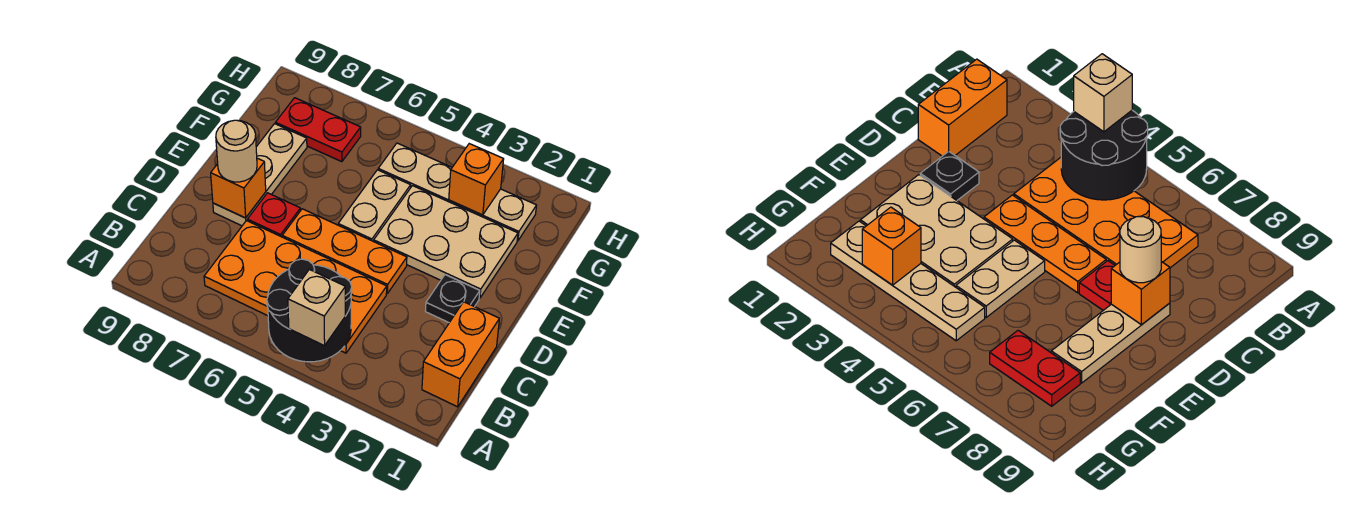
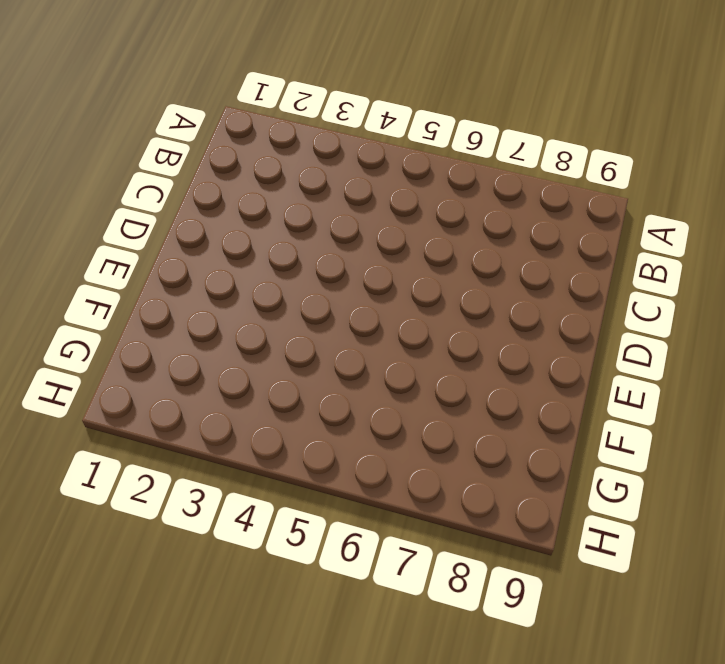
none -> orange 1x2 brick [422,302,499,407]
none -> orange 2x4 plate [204,221,387,353]
none -> black 1x1 plate [425,275,480,323]

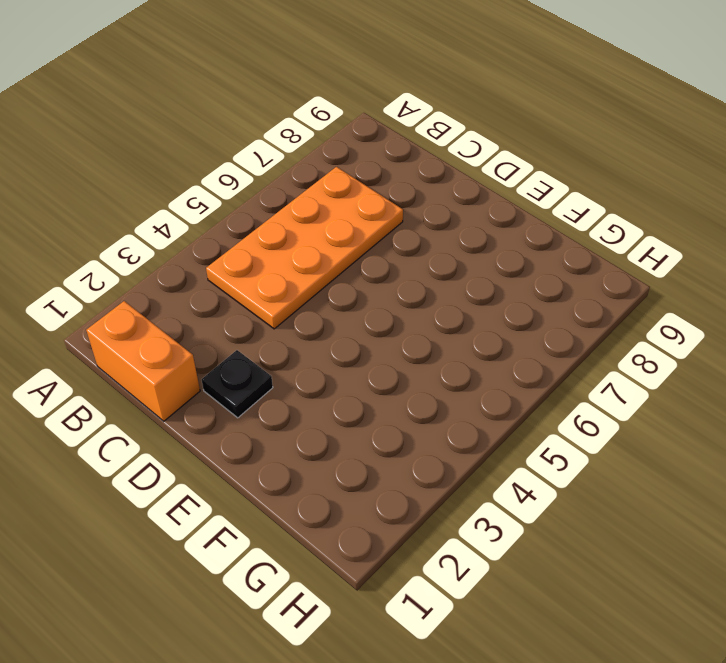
none -> orange 1x3 plate [282,209,407,293]
none -> red 1x1 plate [247,193,301,237]
none -> tan 1x3 plate [213,124,307,226]

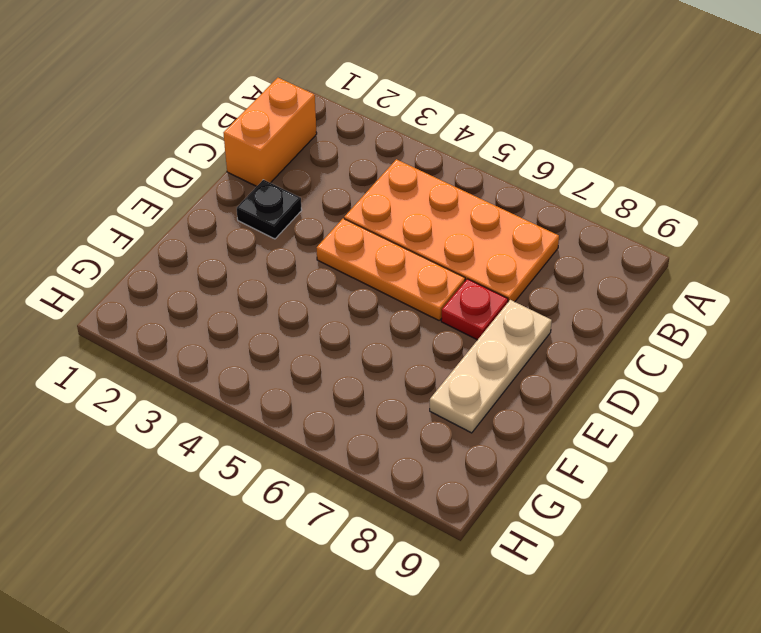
none -> tan 2x3 plate [374,186,518,298]
none -> tan 1x2 plate [338,170,411,241]
none -> tan 1x4 plate [378,143,537,241]

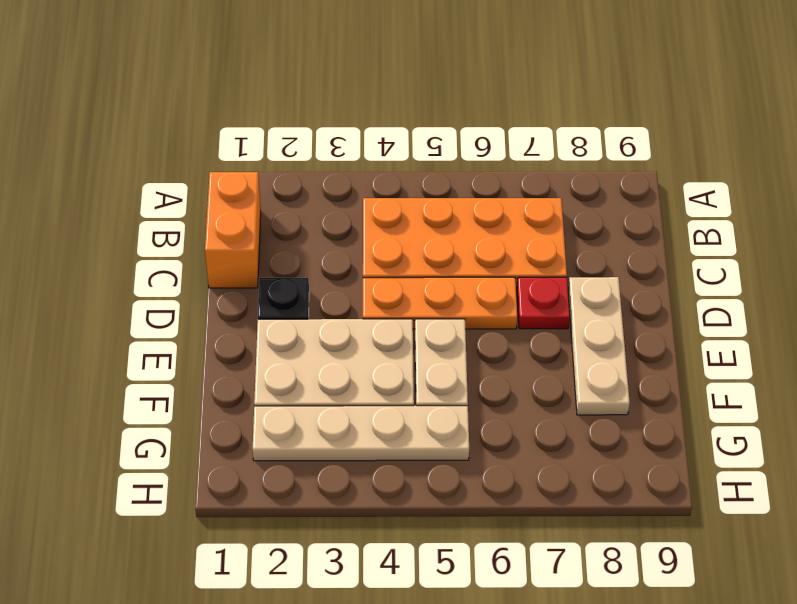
none -> red 1x2 plate [275,98,361,162]
none -> black 2x2 round brick [267,259,352,362]
none -> orange 1x1 brick [211,158,266,218]

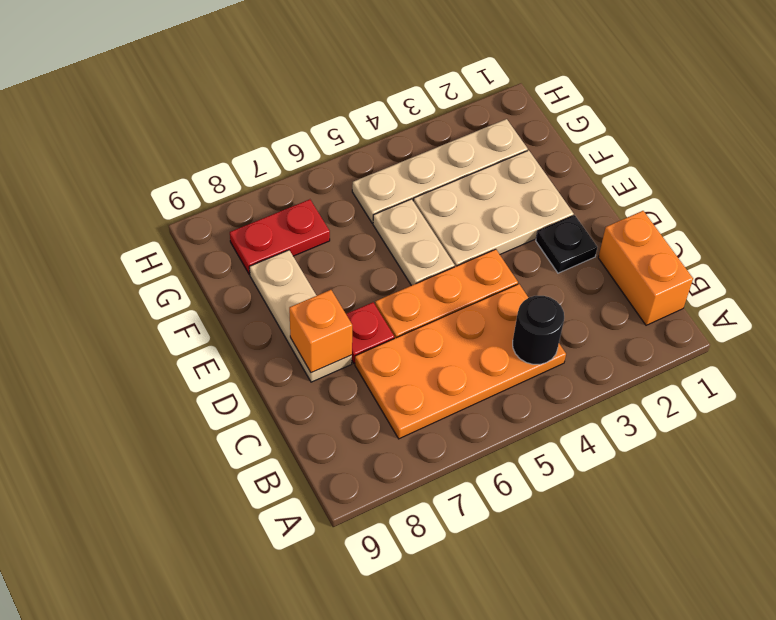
black 1x1 round brick [513,296,564,364] -> black 2x2 round brick [267,259,352,362]
none -> orange 1x1 brick [449,144,504,215]
none -> tan 1x1 brick [288,269,345,346]
none -> tan 1x1 round brick [216,120,257,182]

